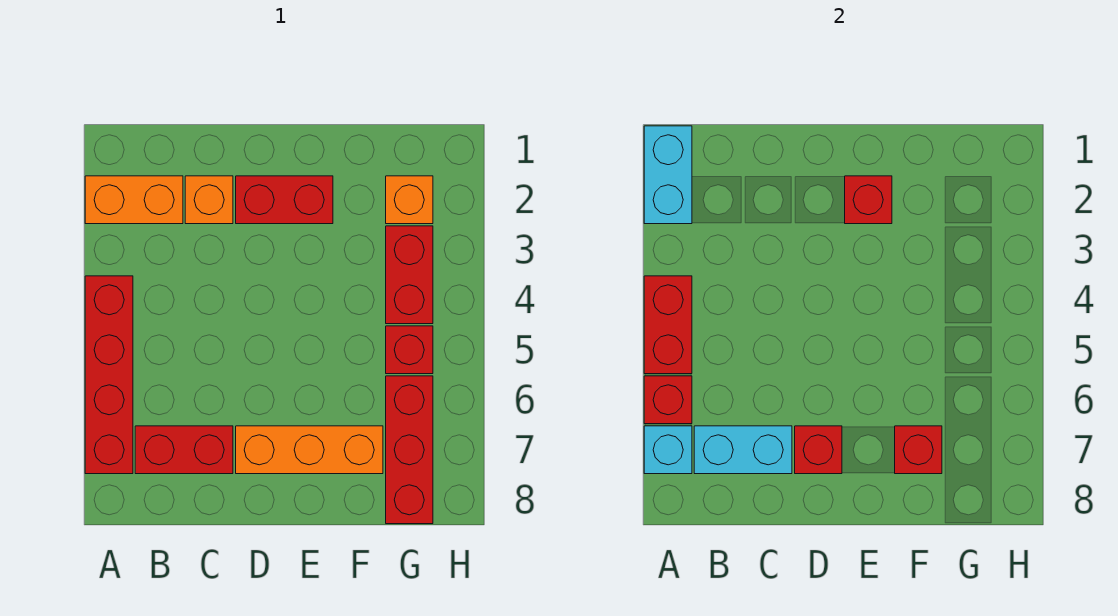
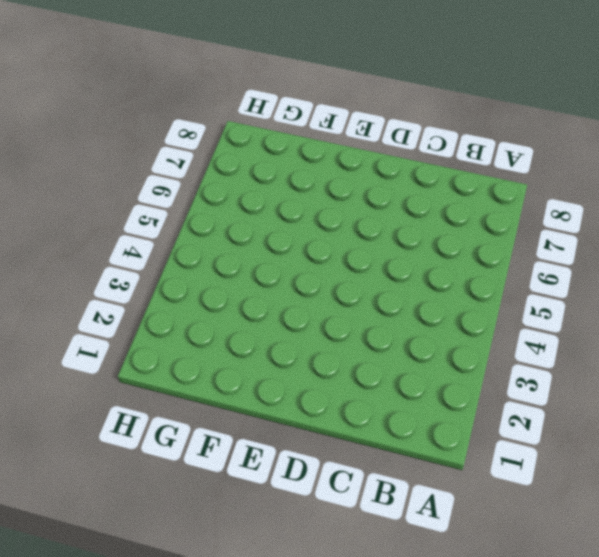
none -> orange 1x2 brick [85,176,183,224]
none -> red 1x4 brick [85,276,133,474]
none -> red 1x2 brick [135,426,233,474]

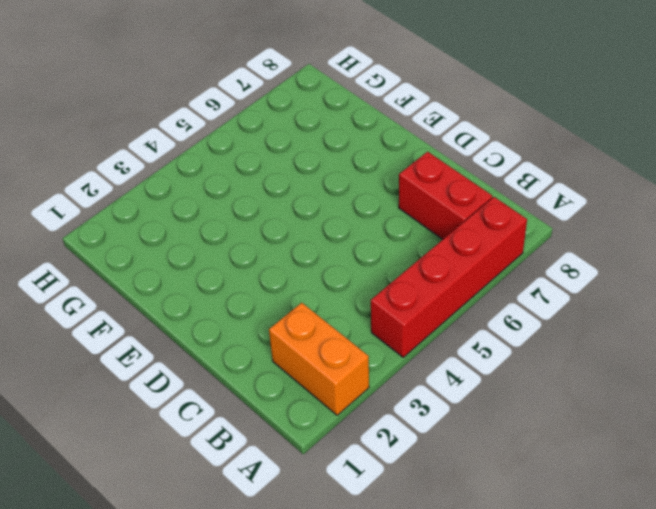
none -> orange 1x1 brick [185,176,233,224]
none -> red 1x2 brick [236,176,333,224]
none -> orange 1x3 brick [236,426,383,474]

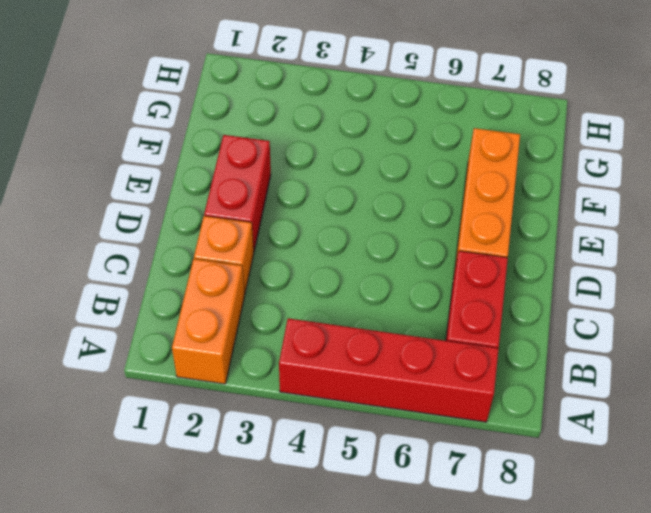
none -> orange 1x1 brick [386,176,433,224]
none -> red 1x2 brick [386,226,433,324]
none -> red 1x1 brick [386,326,433,374]

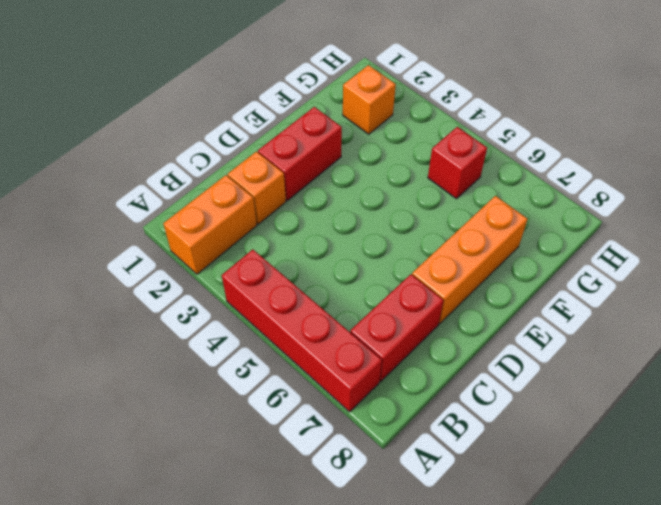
none -> red 1x2 brick [386,226,433,324]
none -> red 1x3 brick [386,376,433,524]
none -> cyan 1x2 brick [644,126,692,224]

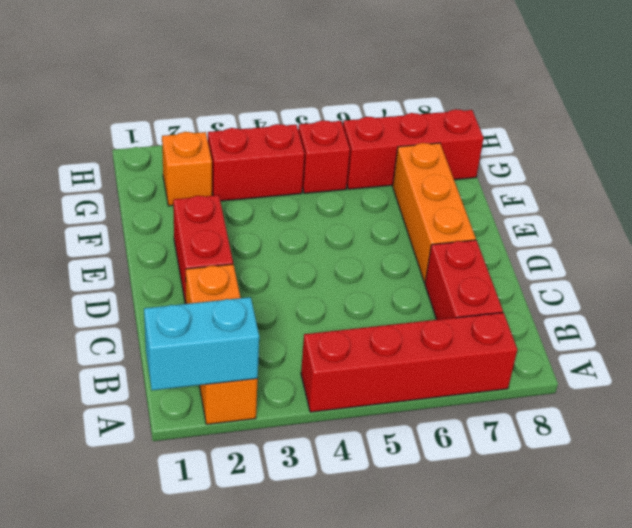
none -> red 1x2 brick [644,276,692,374]
none -> red 1x1 brick [644,376,692,424]
none -> cyan 1x1 brick [644,426,692,474]

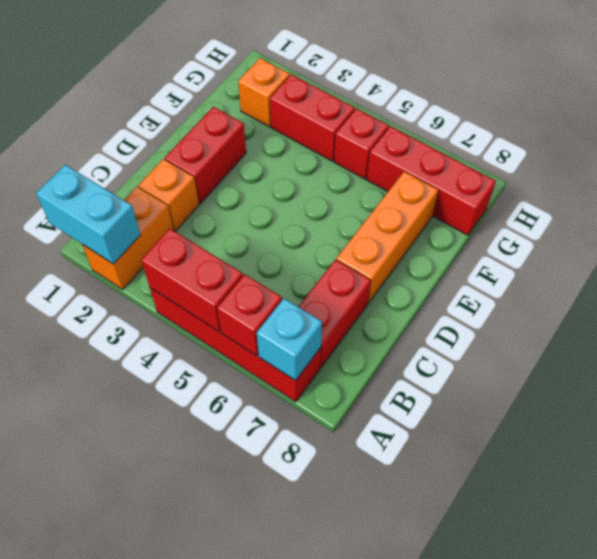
none -> cyan 1x2 brick [694,426,792,474]
none -> red 1x1 brick [795,426,842,474]
none -> red 1x1 brick [845,176,892,224]

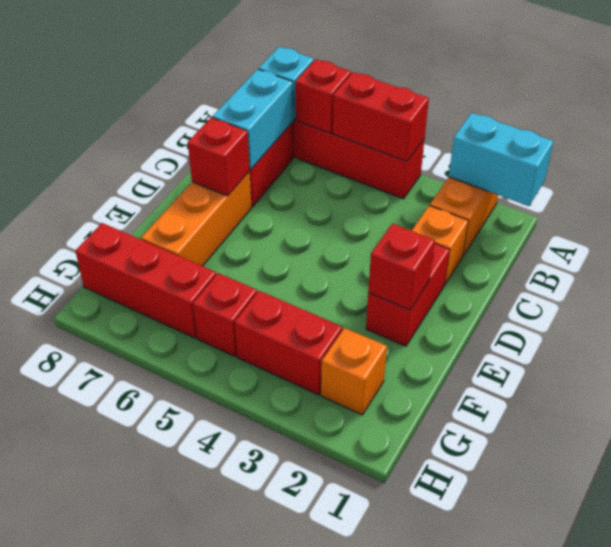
none -> red 1x1 brick [895,426,942,474]

